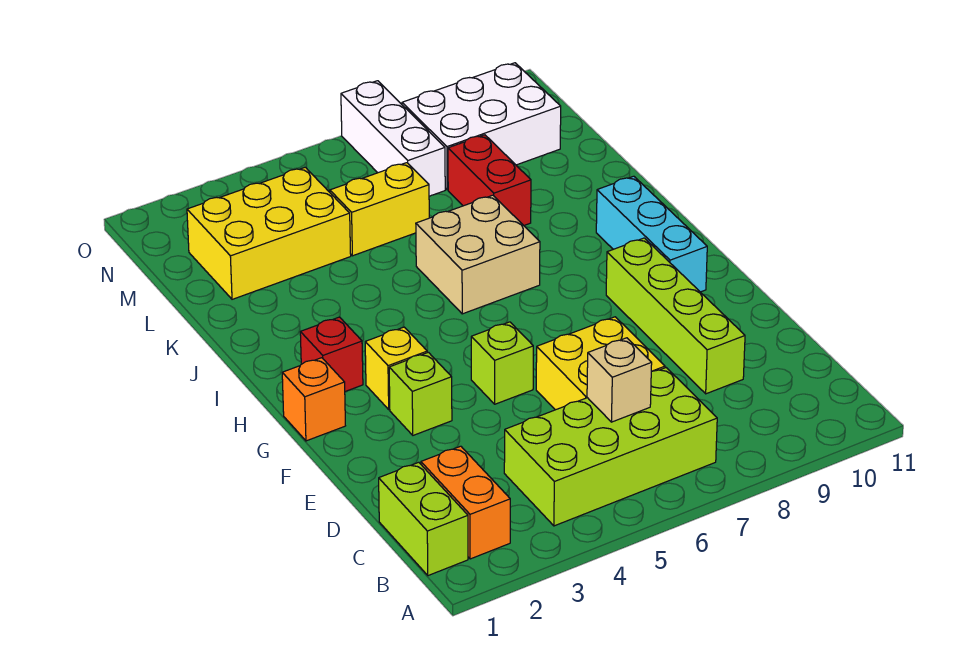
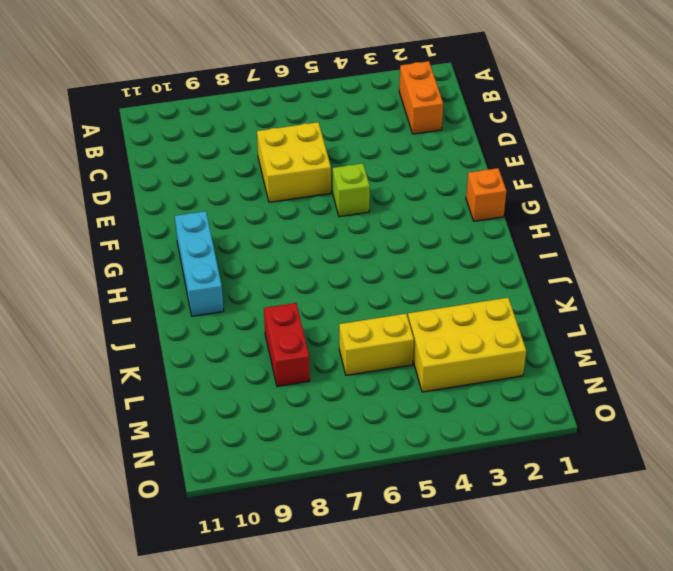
none -> lime 1x2 brick [379,462,468,576]
none -> lime 2x4 brick [504,368,717,526]
none -> lime 1x4 brick [606,238,745,394]

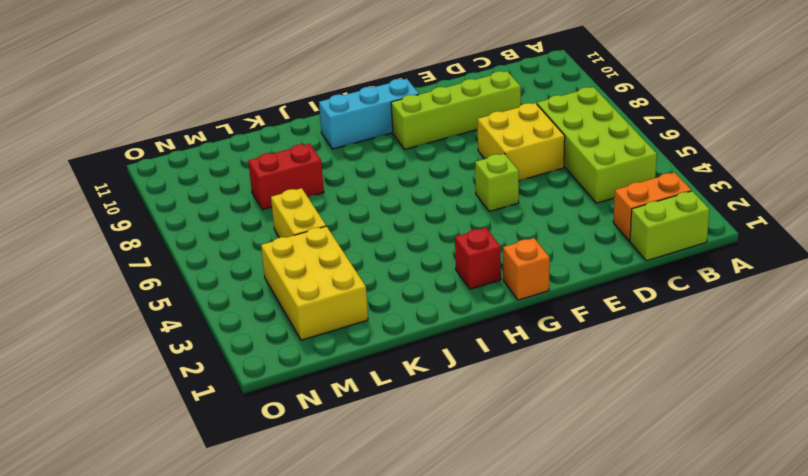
none -> lime 1x1 brick [389,352,452,435]
none -> yellow 1x1 brick [365,327,427,409]
none -> tan 2x2 brick [416,195,540,314]

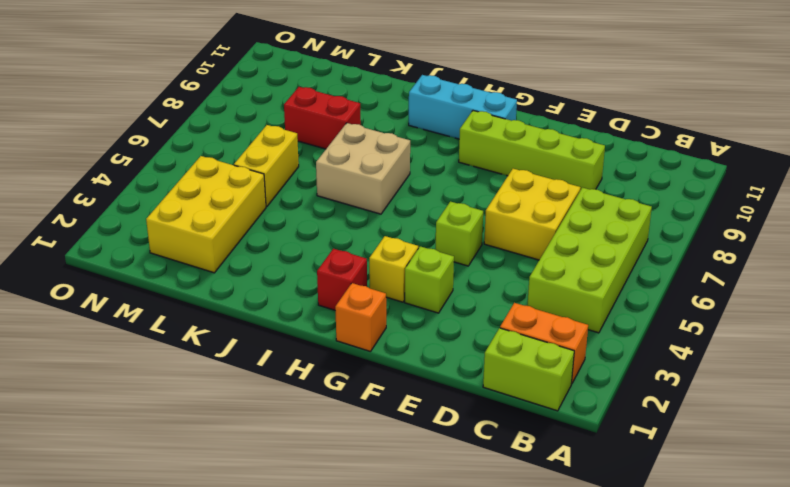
none -> white 1x3 brick [341,81,445,196]
none -> white 2x3 brick [402,63,561,190]
none -> tan 1x1 brick [587,338,652,422]

